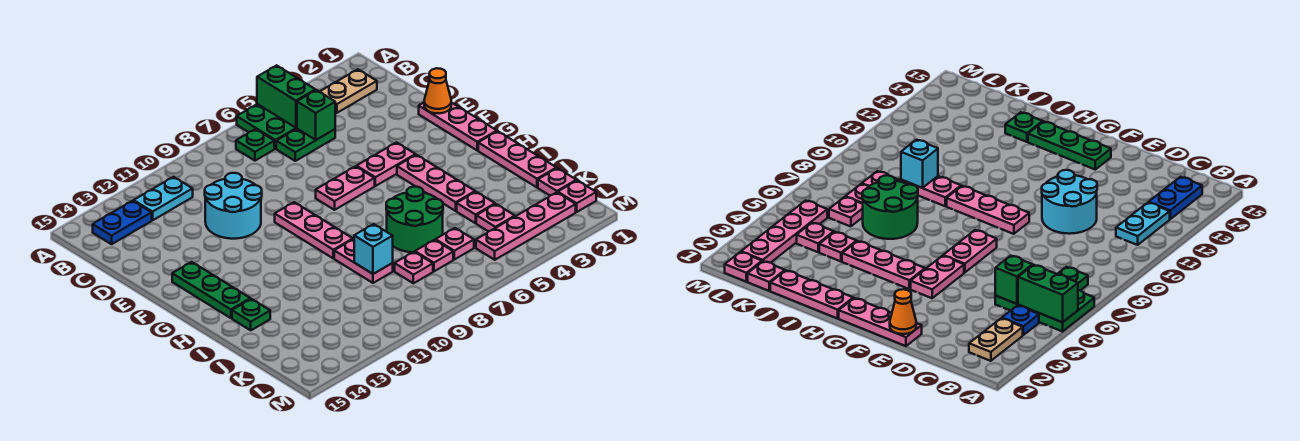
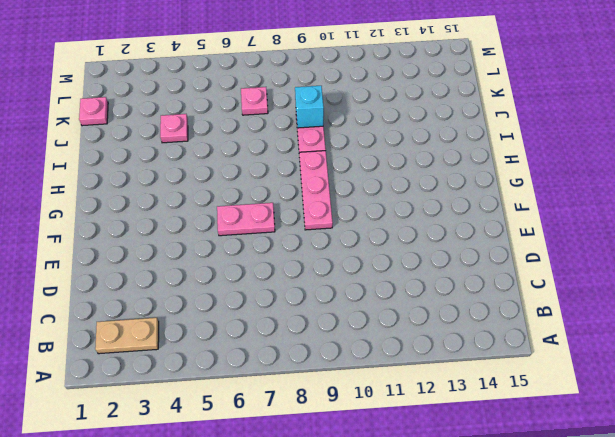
none -> green 2x2 plate [237,104,297,149]
none -> blue 1x1 plate [1002,305,1039,335]
none -> green 1x1 plate [236,129,274,161]
none -> cyan 1x2 plate [134,177,193,220]

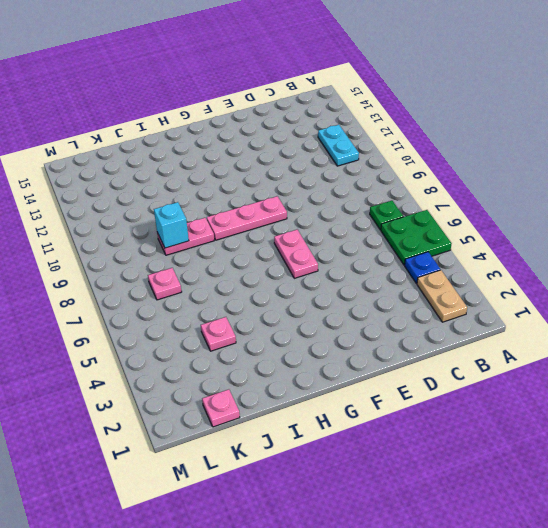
none -> blue 1x2 plate [93,201,152,244]
none -> green 1x2 plate [276,129,335,161]
none -> cyan 2x2 round brick [205,173,262,239]
none -> pink 1x3 plate [419,102,497,150]

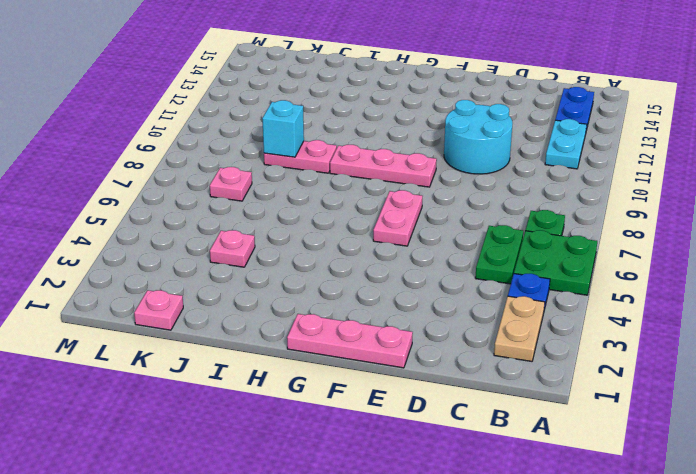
none -> pink 1x2 plate [357,142,415,186]
none -> green 1x3 plate [172,262,250,318]
none -> pink 1x3 plate [397,155,475,211]
none -> pink 1x3 plate [478,131,556,187]

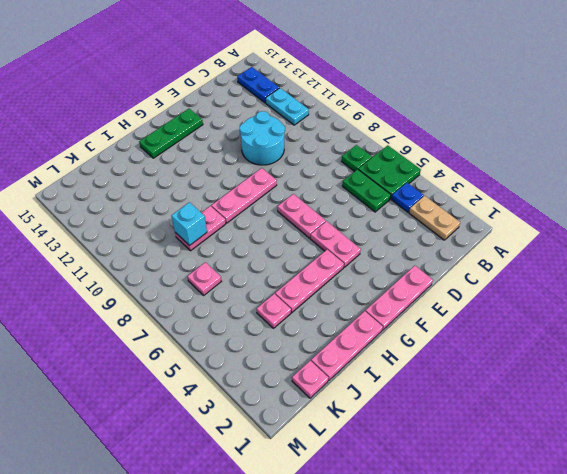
none -> green 2x2 round brick [386,187,443,252]
none -> green 1x1 plate [232,299,270,330]
none -> pink 1x1 plate [476,204,515,232]
none -> pink 1x1 plate [436,228,474,259]

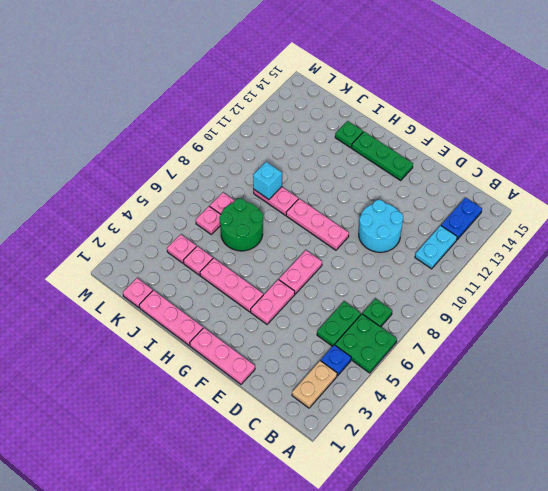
none -> pink 1x1 plate [395,252,433,283]
none -> pink 1x1 plate [558,180,596,212]
none -> pink 1x4 plate [476,192,576,260]
none -> green 1x2 brick [257,65,315,128]

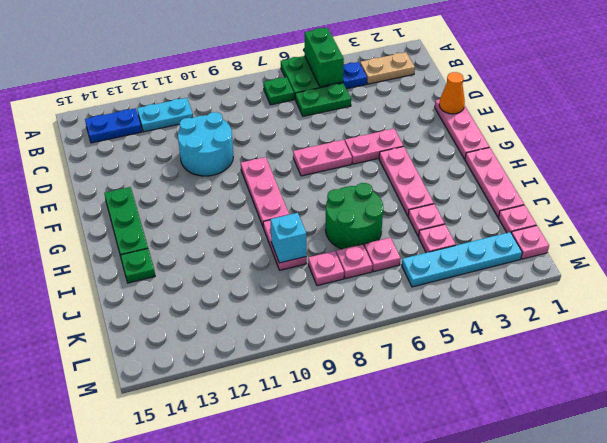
cyan 1x4 plate [402,232,522,287] -> pink 1x4 plate [476,192,576,260]
none -> green 1x1 brick [297,90,335,140]

